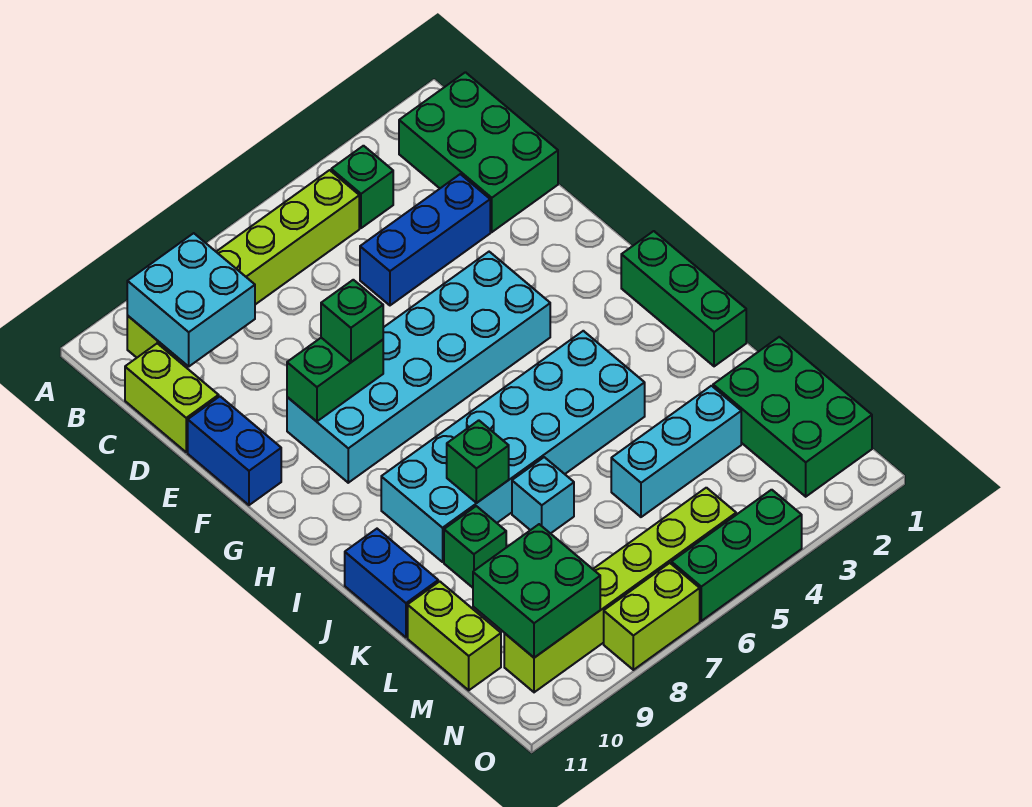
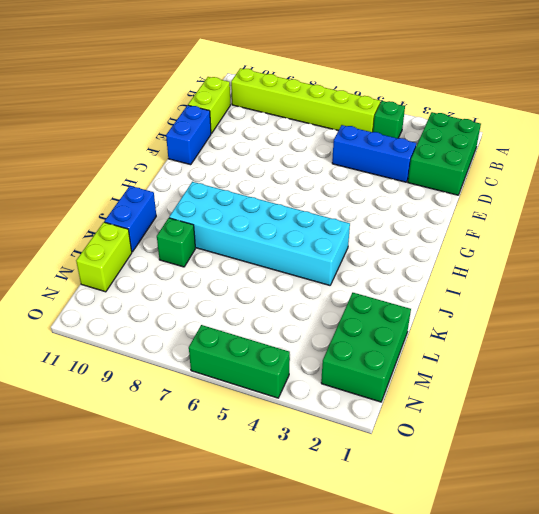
none -> cyan 2x6 brick [287,252,550,483]
none -> green 1x3 brick [621,231,746,366]
none -> cyan 1x1 brick [512,457,574,534]

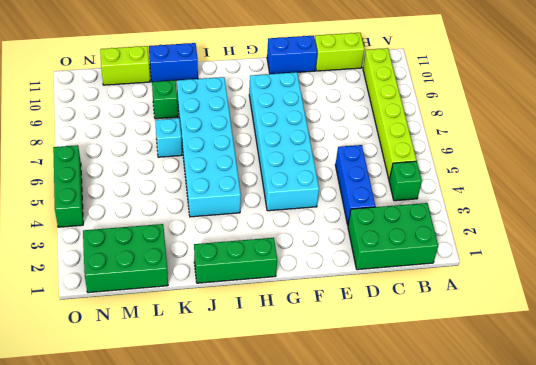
none -> cyan 1x3 brick [611,386,741,517]
none -> lime 1x6 brick [504,488,736,692]
none -> lime 1x2 brick [604,563,700,670]

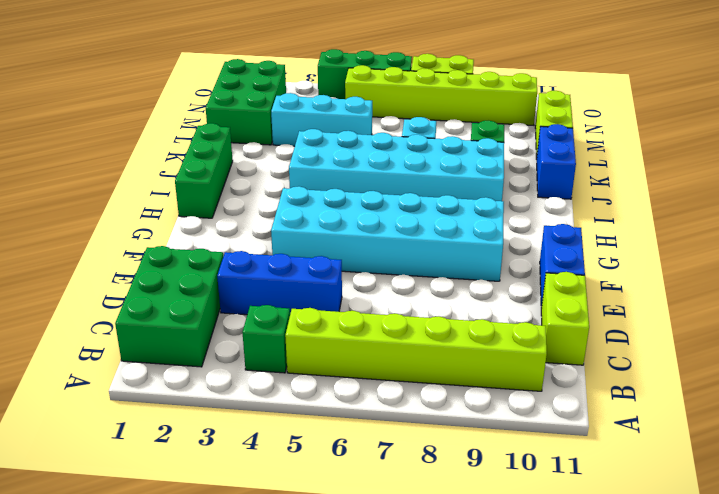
none -> cyan 2x2 brick [127,233,255,366]
none -> green 1x2 brick [287,338,383,421]
none -> green 1x1 brick [447,420,509,503]

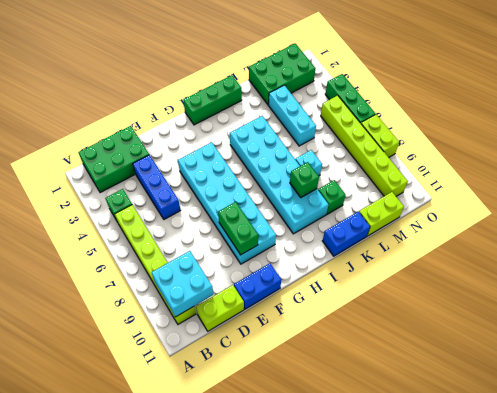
none -> green 2x2 brick [473,524,600,658]
none -> green 1x1 brick [321,280,383,362]

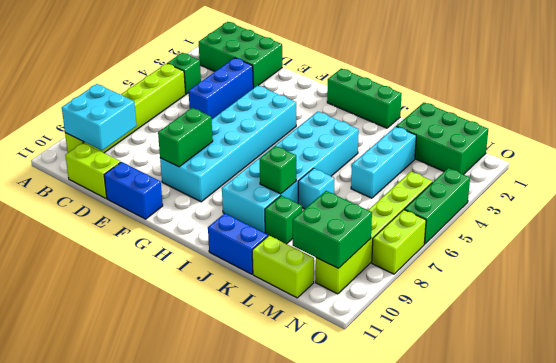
none -> green 1x1 brick [321,280,383,362]

